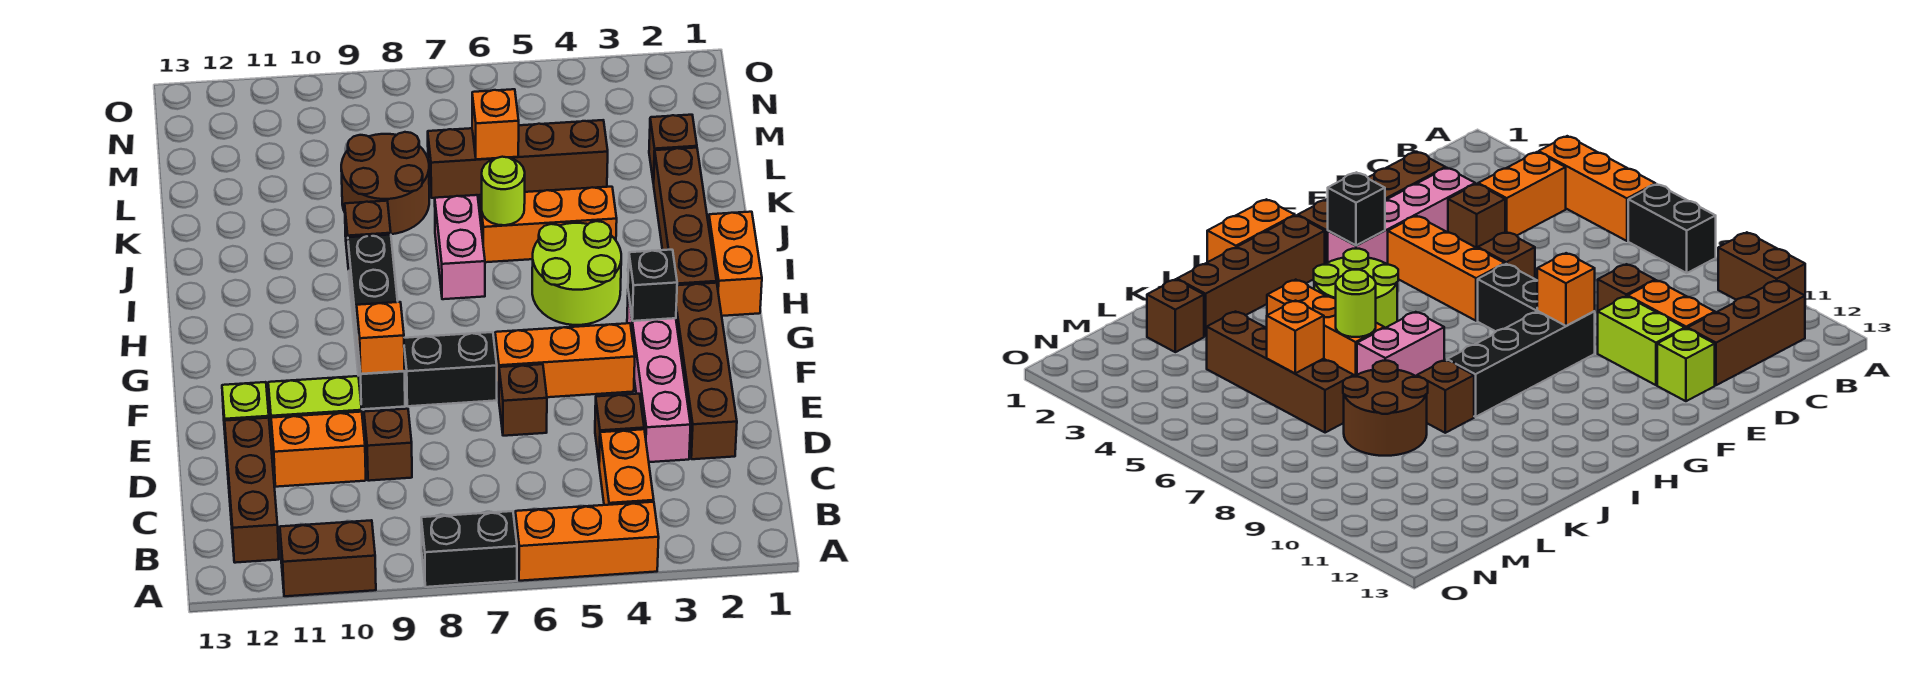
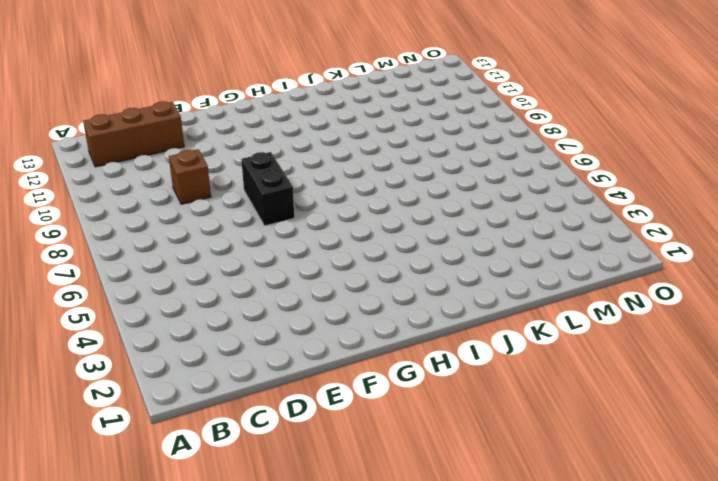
none -> orange 1x3 brick [515,502,659,581]
none -> black 1x2 brick [421,511,517,587]
none -> brown 1x2 brick [280,520,376,596]

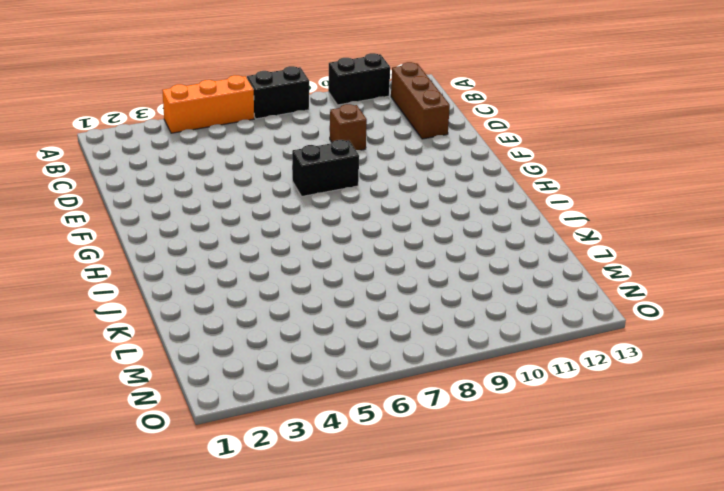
black 1x2 brick [328,53,390,105] -> brown 1x2 brick [280,520,376,596]
none -> orange 1x2 brick [599,429,654,505]
none -> brown 1x4 brick [676,283,737,459]
none -> pink 1x4 brick [627,292,691,462]

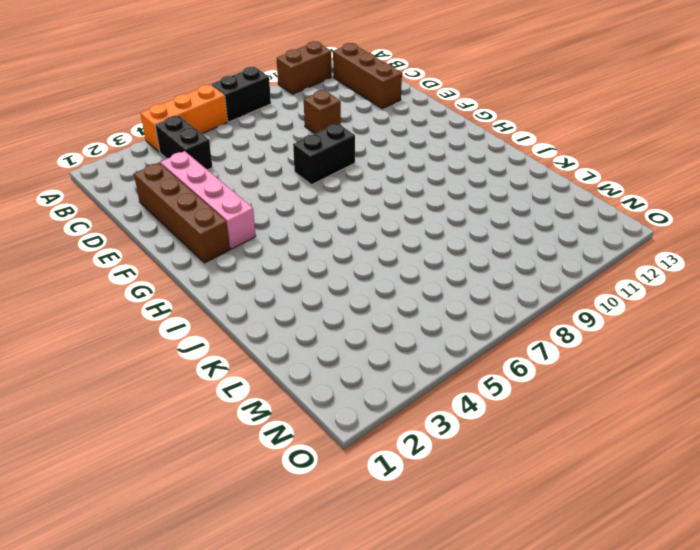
black 1x2 brick [155,115,213,170] -> orange 1x2 brick [599,429,654,505]
none -> brown 1x1 brick [595,394,644,462]
none -> orange 1x2 brick [271,412,366,487]
none -> brown 1x1 brick [499,364,547,436]

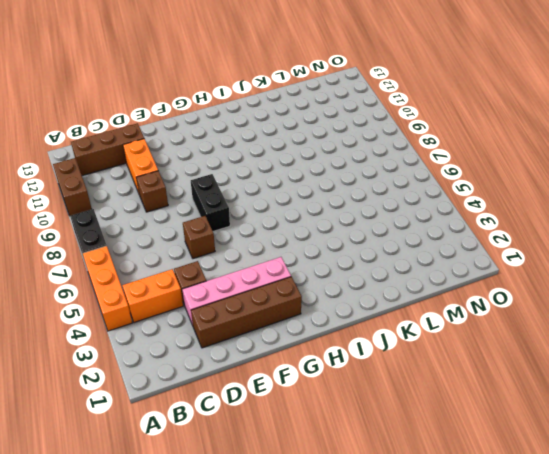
none -> lime 1x2 brick [268,376,362,439]
none -> lime 1x1 brick [222,382,269,443]
none -> orange 1x3 brick [495,323,635,397]

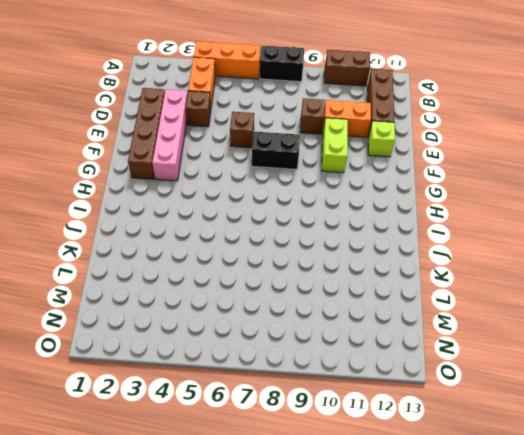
lime 1x2 brick [322,118,348,173] -> lime 1x2 brick turned to [268,376,362,439]
none -> orange 1x3 brick [495,323,635,397]
none -> black 1x4 brick [348,235,405,409]
none -> orange 1x2 brick [709,212,762,316]

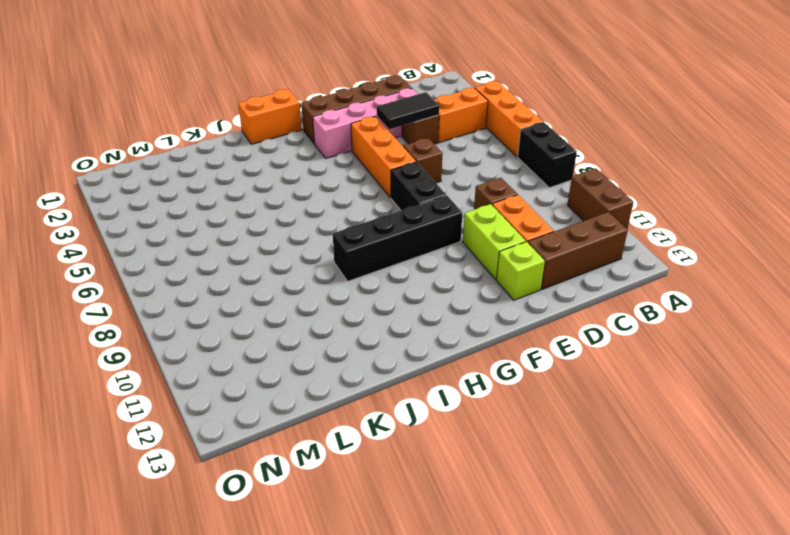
black 1x2 tile [377,92,439,129] -> none
none -> brown 1x4 brick [654,148,717,285]
none -> lime 2x2 round brick [532,221,621,325]
none -> pink 1x2 brick [435,195,485,299]

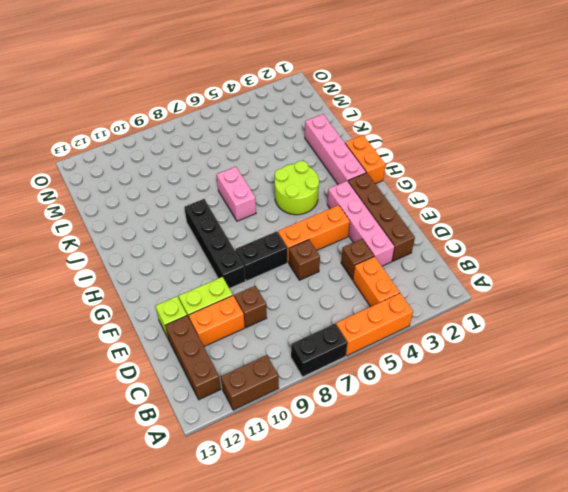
pink 1x4 brick [305,114,366,184] -> brown 1x4 brick [654,148,717,285]
none -> orange 1x3 brick [480,187,617,262]
none -> brown 1x1 brick [345,201,391,270]
none -> brown 2x2 round brick [341,132,429,234]

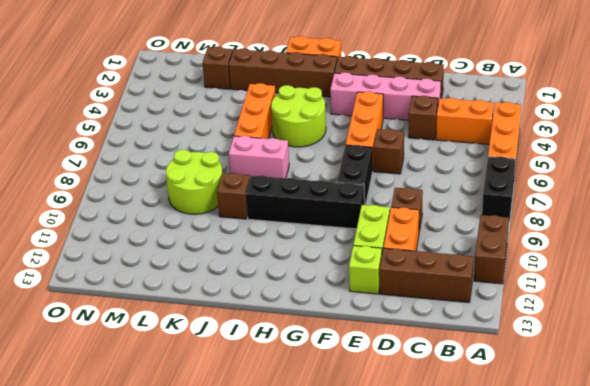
lime 2x2 round brick [166,150,222,214] -> brown 2x2 round brick [341,132,429,234]
none -> brown 1x4 brick [428,120,608,198]
none -> orange 1x1 brick [357,302,405,374]
none -> black 1x1 brick [628,250,677,321]

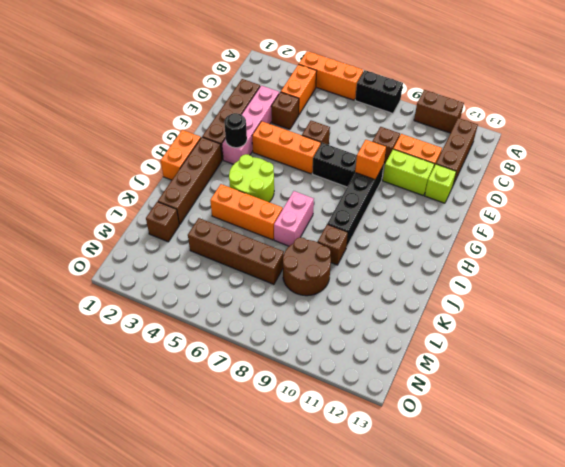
black 1x1 round brick [224,113,247,148] -> black 1x1 brick [628,250,677,321]
none -> lime 1x1 round brick [482,157,525,225]
none -> orange 1x1 brick [472,89,519,159]

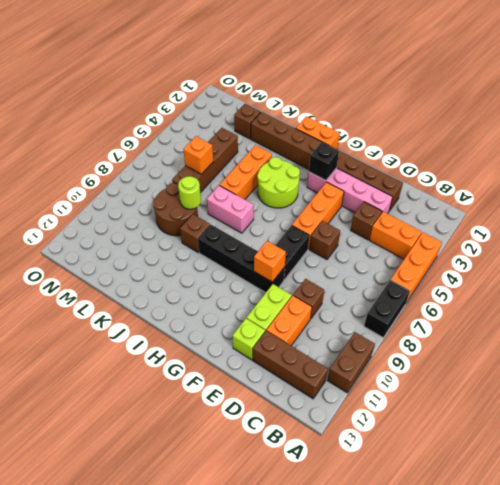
lime 1x1 round brick [178,176,201,209] -> lime 1x1 round brick moved to [482,157,525,225]

